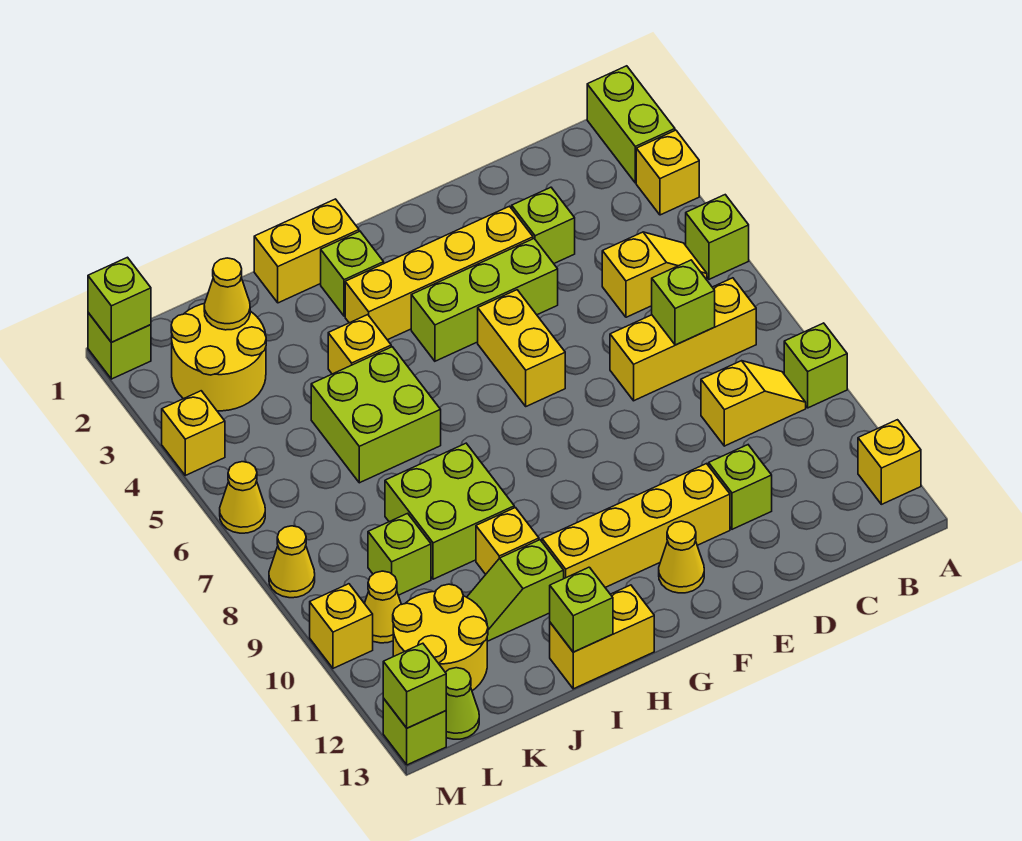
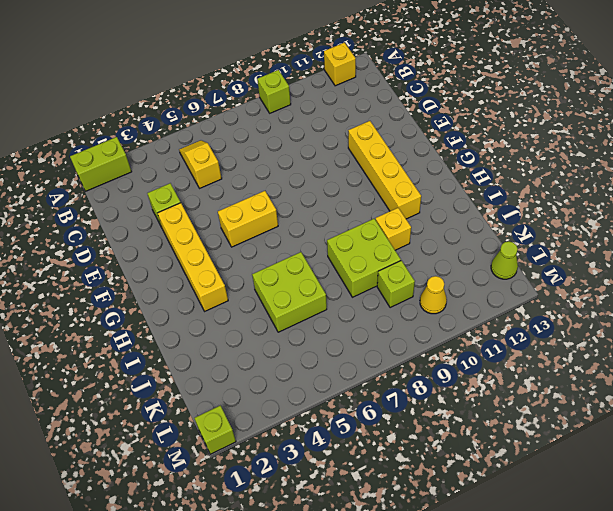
none -> yellow 1x1 brick [636,130,699,215]
none -> lime 1x1 brick [686,195,749,279]
none -> yellow 1x3 brick [610,278,756,401]
none -> yellow 1x2 slope [701,361,806,446]

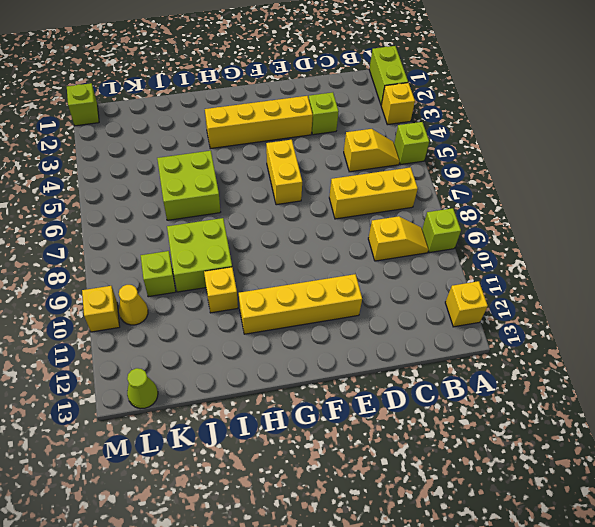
none -> lime 1x1 brick [709,445,772,529]
none -> lime 1x3 brick [411,239,558,361]
none -> yellow 1x1 cone [659,521,704,593]
none -> yellow 1x2 brick [254,199,359,303]

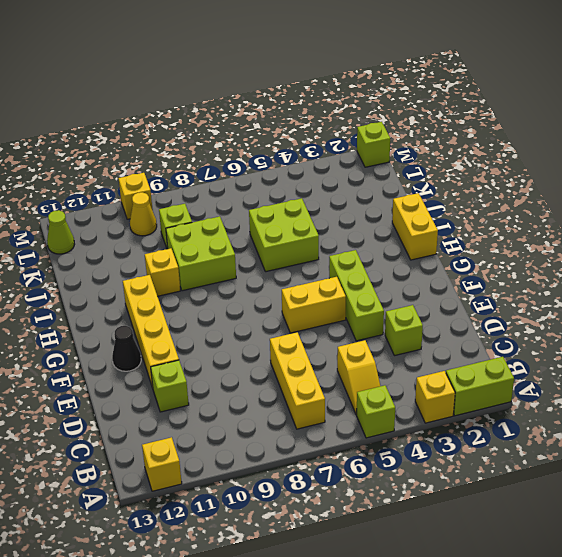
black 1x1 cone [112,326,141,371] -> yellow 1x1 cone [659,521,704,593]
none -> lime 1x1 brick [784,323,847,408]
none -> yellow 1x2 slope [701,361,806,446]
none -> yellow 1x4 brick [345,206,533,340]
none -> lime 1x1 brick [321,231,384,316]

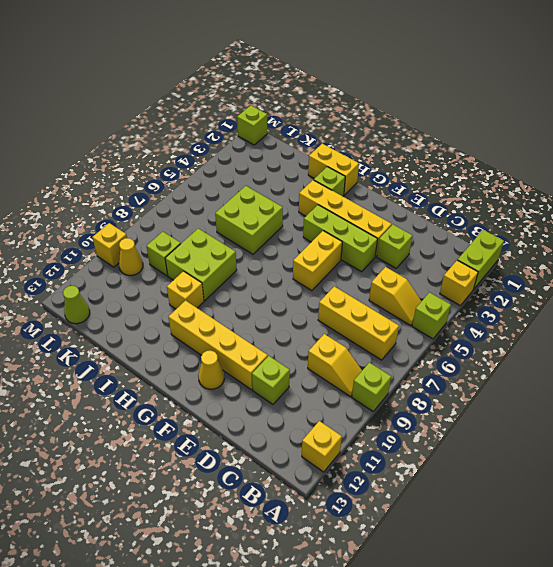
none -> yellow 1x2 brick [550,585,654,689]
none -> yellow 1x1 brick [328,315,391,374]
none -> lime 1x2 slope [467,540,564,641]
none -> yellow 2x2 round brick [171,304,266,411]

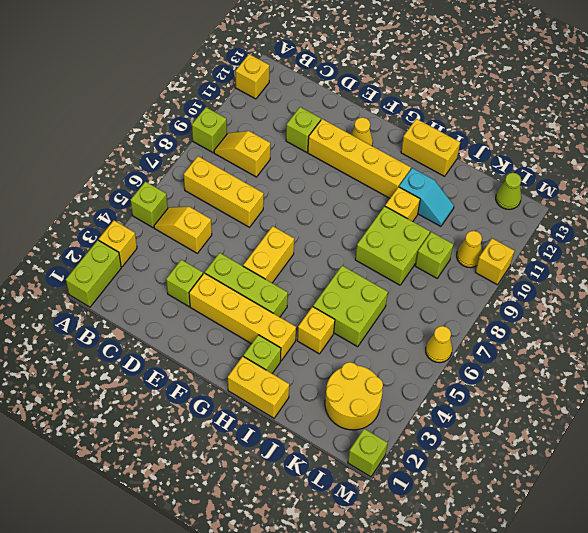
cyan 1x2 slope [399,168,454,226] -> lime 1x2 slope [467,540,564,641]
none -> yellow 2x2 round brick [393,584,488,691]
none -> yellow 1x1 brick [162,391,225,475]
none -> yellow 1x1 cone [269,526,315,598]
none -> lime 1x1 brick [383,698,446,765]

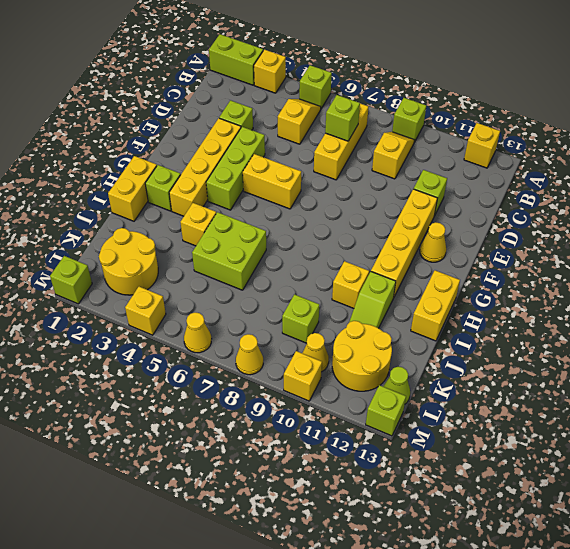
none -> lime 2x2 brick [385,443,514,579]
none -> lime 1x1 brick [550,567,613,652]
none -> yellow 1x1 cone [204,258,250,330]
none -> lime 1x1 brick [88,257,151,342]

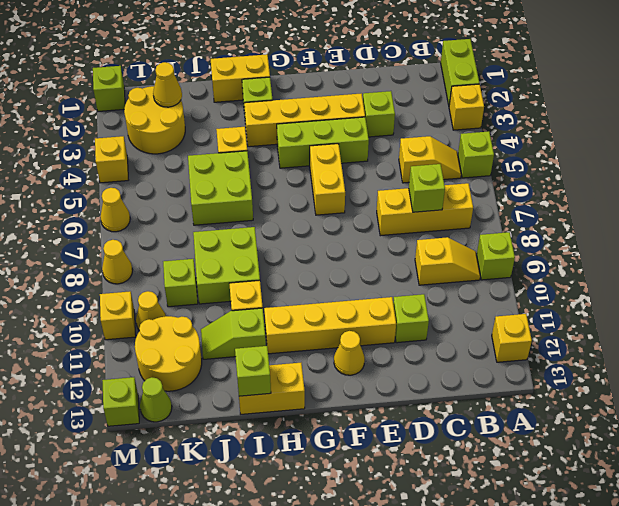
none -> lime 1x1 brick [88,257,151,342]
none -> lime 1x1 brick [383,643,446,728]

